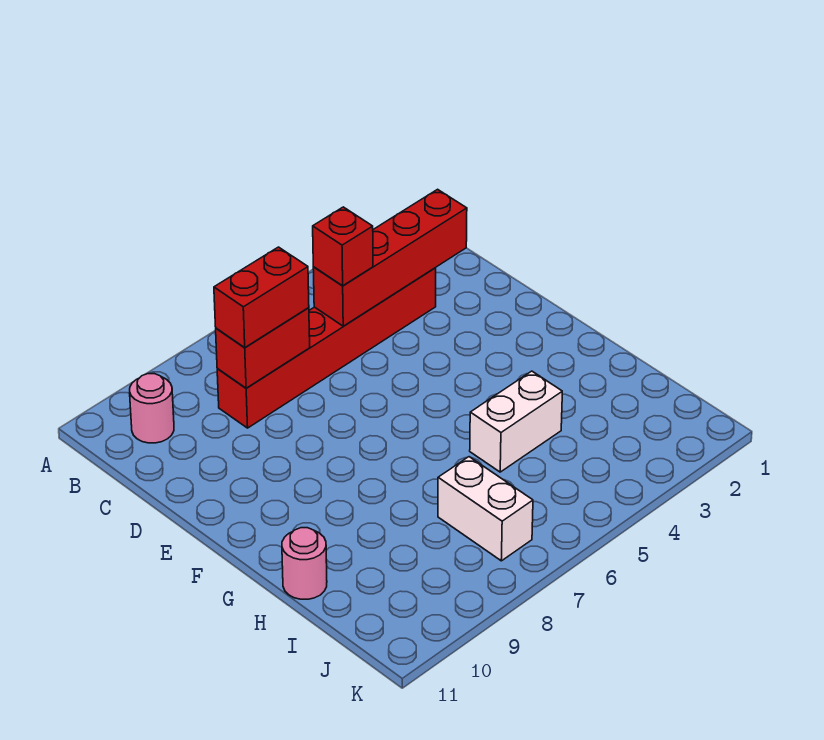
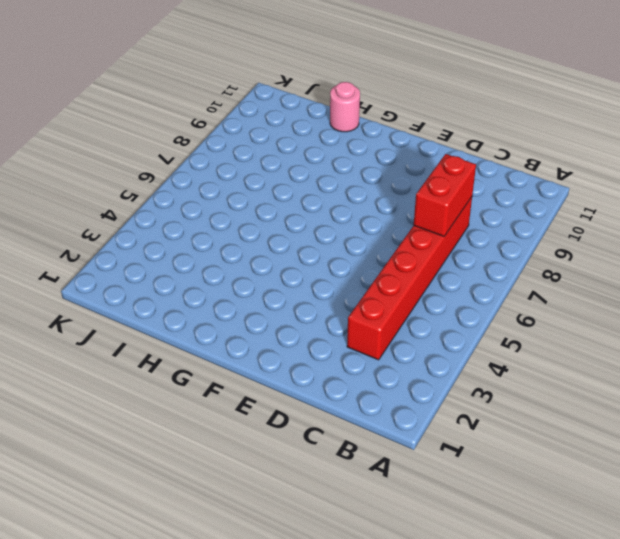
none -> pink 1x1 round brick [130,374,174,443]
none -> white 1x2 brick [470,371,562,472]

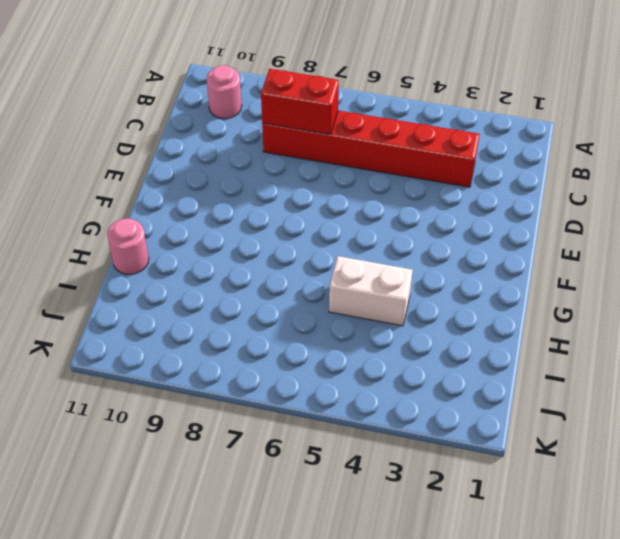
none -> white 1x2 brick [438,457,533,561]
none -> red 1x4 brick [313,189,467,326]

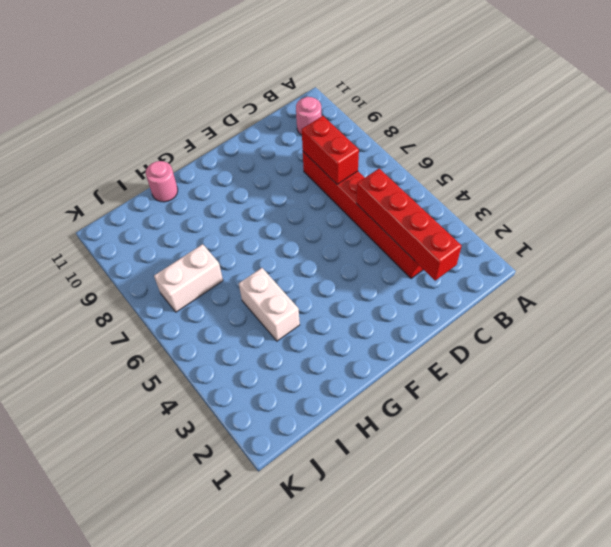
none -> red 1x1 brick [313,207,373,286]
none -> red 1x2 brick [214,247,309,348]

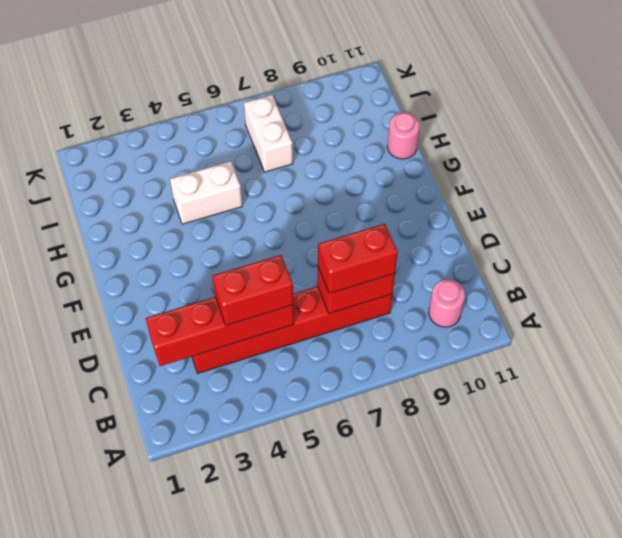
red 1x2 brick [212,255,293,325] -> red 1x1 brick [313,207,373,286]

